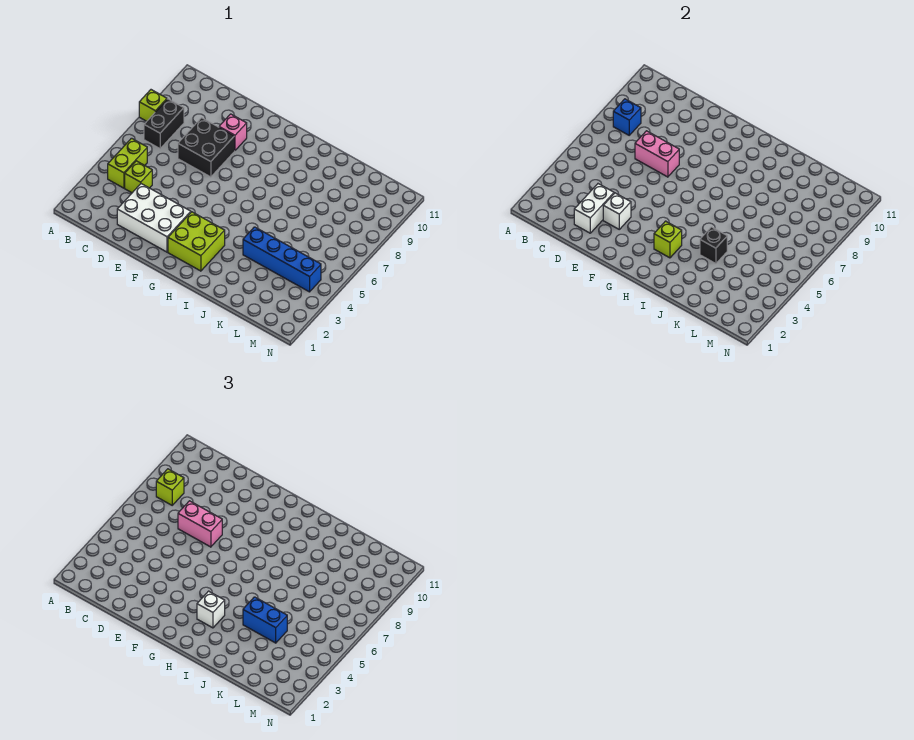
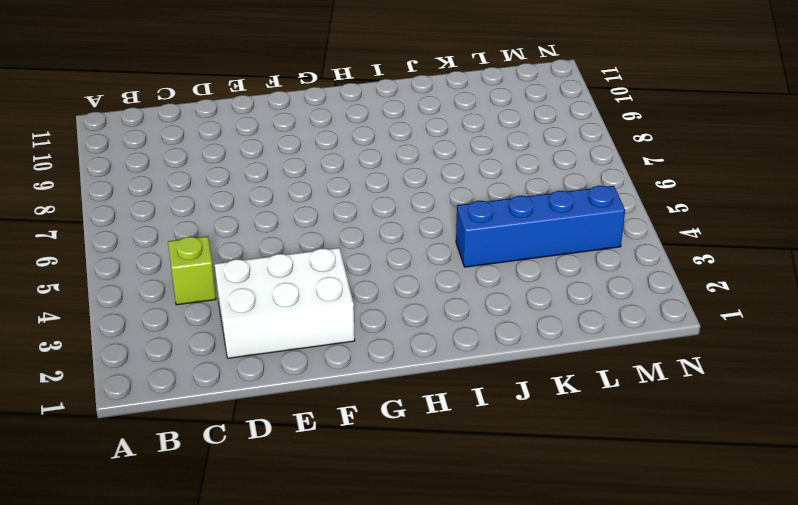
none -> lime 1x1 brick [139,90,167,121]
none -> lime 1x2 brick [108,138,147,188]
none -> black 1x2 brick [144,99,184,149]

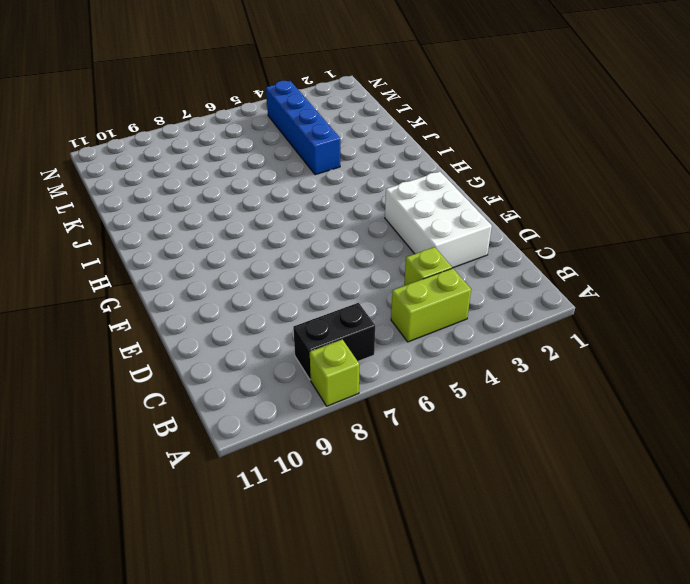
none -> black 2x2 brick [178,118,235,177]
none -> pink 1x1 brick [219,114,247,150]
none -> lime 2x2 brick [168,212,225,271]

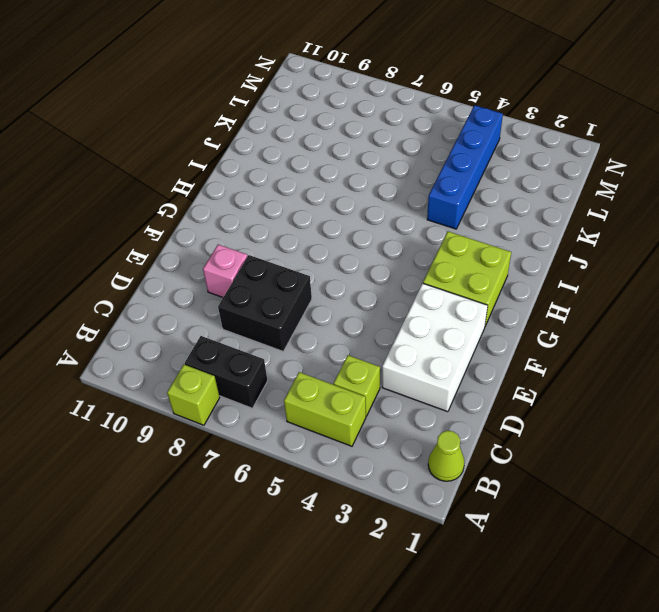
lime 1x1 cone [428,431,464,481] -> none
none -> blue 1x1 brick [613,99,641,135]
none -> white 1x2 brick [574,184,614,233]
none -> pink 1x2 brick [635,131,679,177]

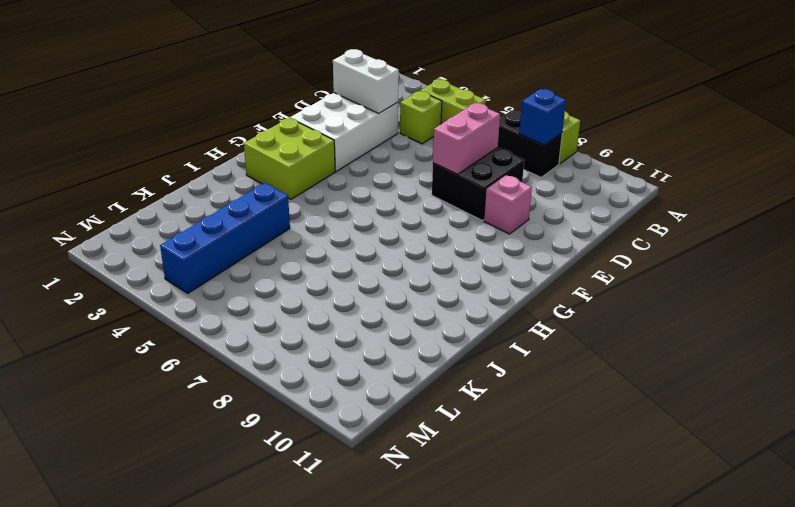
none -> white 1x1 brick [603,193,631,229]
none -> lime 1x1 brick [654,221,682,258]
none -> black 1x1 brick [700,227,727,264]

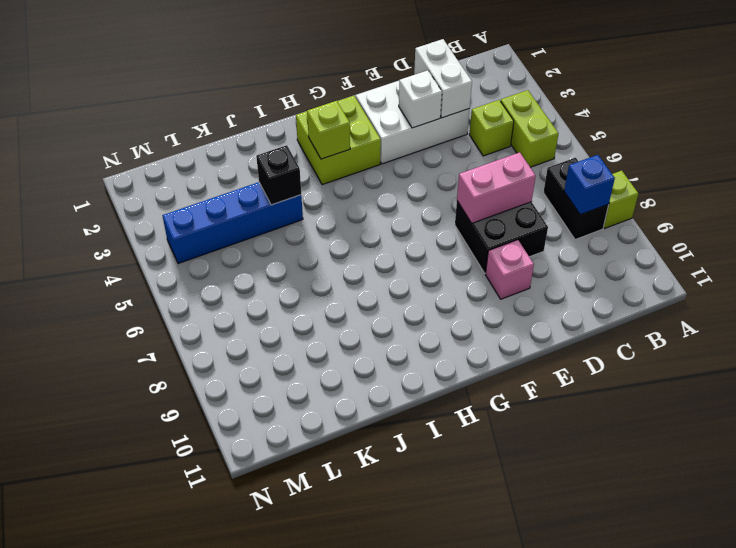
none -> lime 1x1 brick [156,469,184,505]
none -> pink 1x2 brick [178,501,222,547]
none -> white 1x1 brick [197,591,225,628]

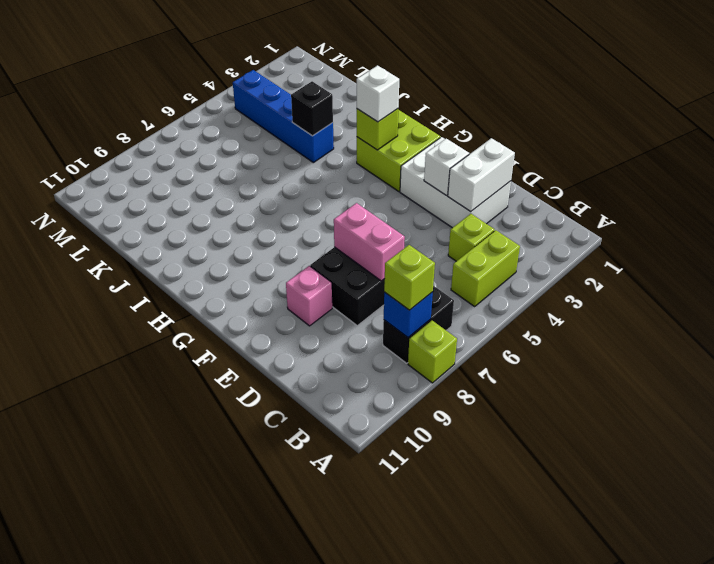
none -> pink 1x2 brick [178,501,222,547]
none -> blue 1x2 brick [243,597,287,643]

